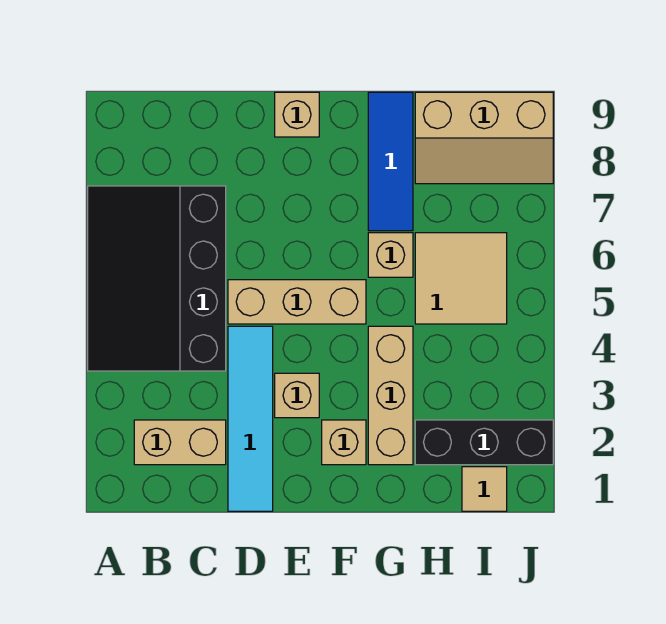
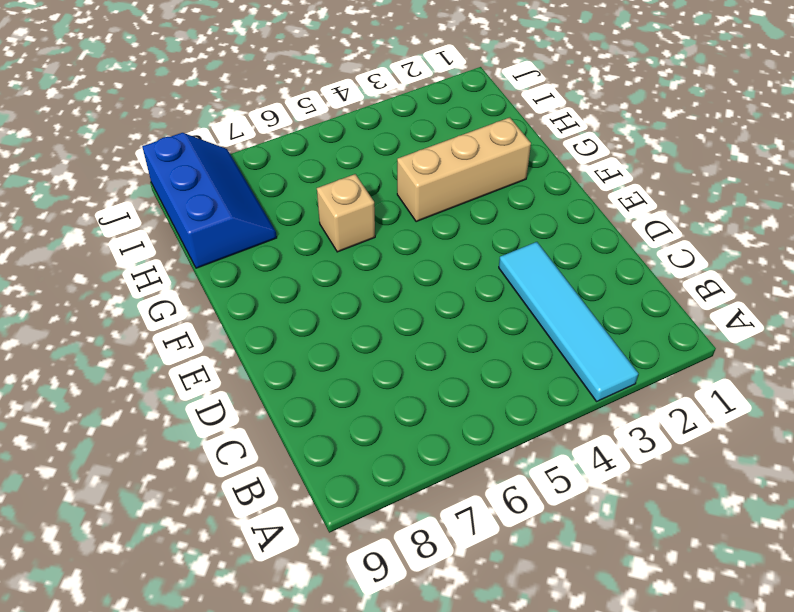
cyan 1x4 tile [499,242,638,401] -> cyan 1x4 tile turned to [228,326,273,511]
blue 2x3 slope [142,133,277,268] -> tan 2x3 slope [415,92,553,184]
none -> black 3x4 slope [88,186,226,371]
none -> tan 1x2 brick [134,420,226,465]
none -> tan 1x3 brick [228,280,366,324]

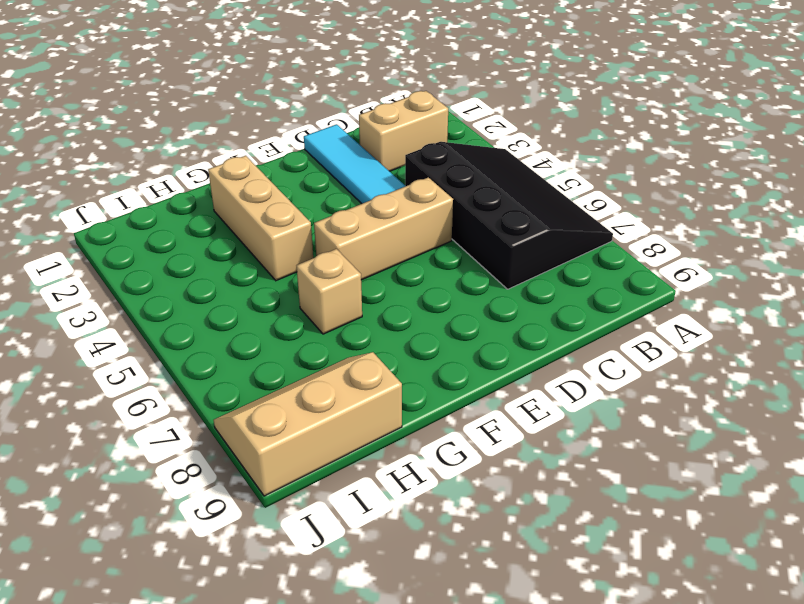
none -> tan 1x1 brick [275,373,319,418]
none -> tan 1x1 brick [275,92,319,137]
none -> tan 1x1 brick [322,420,366,465]

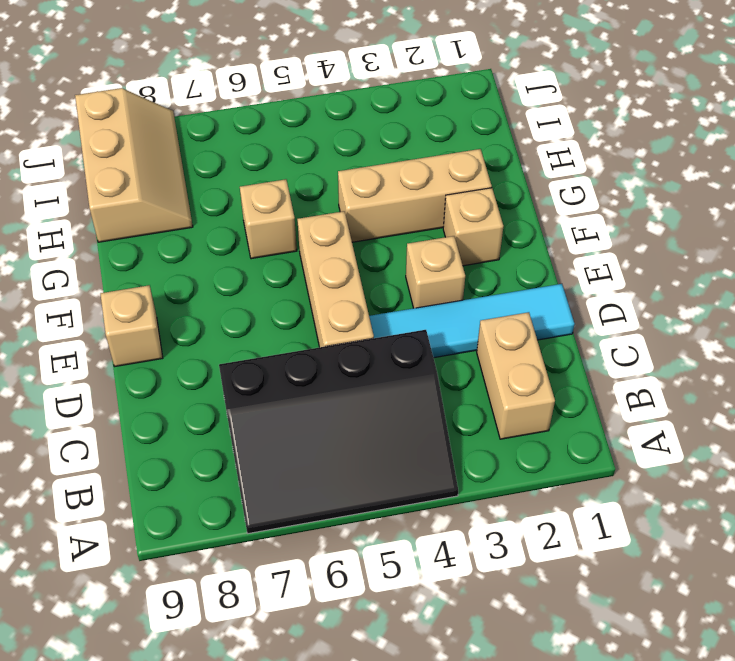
none -> blue 1x3 tile [368,92,413,231]
none -> black 1x3 brick [415,420,553,465]
none -> tan 2x2 tile [415,233,507,324]

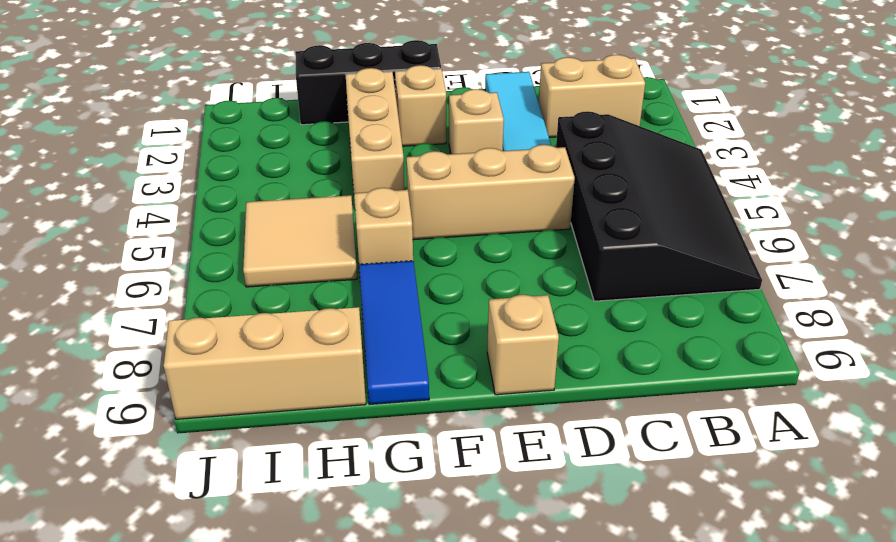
black 1x3 brick [295,40,441,125] -> black 1x3 brick moved to [415,420,553,465]
none -> tan 1x1 tile [462,467,507,511]

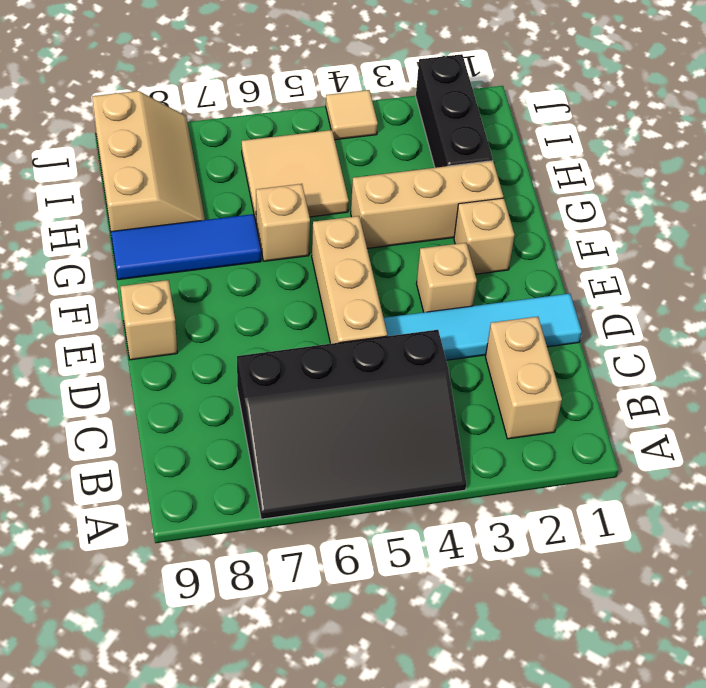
tan 1x1 tile [326,90,378,140] -> tan 1x1 tile moved to [462,467,507,511]

